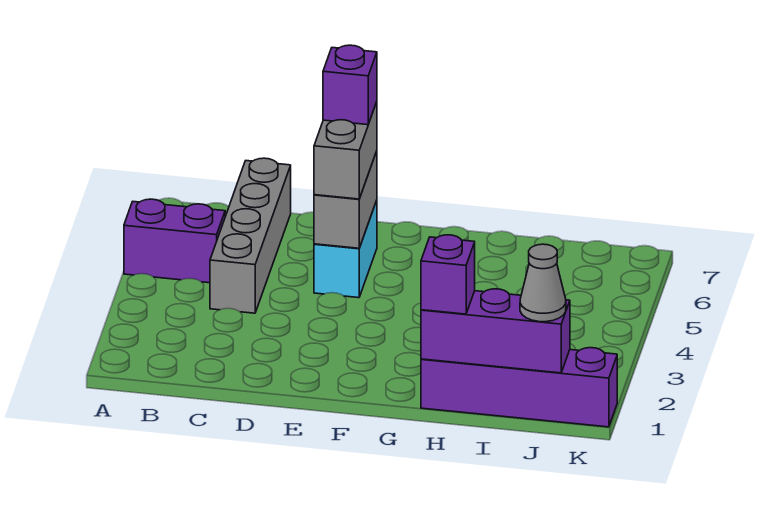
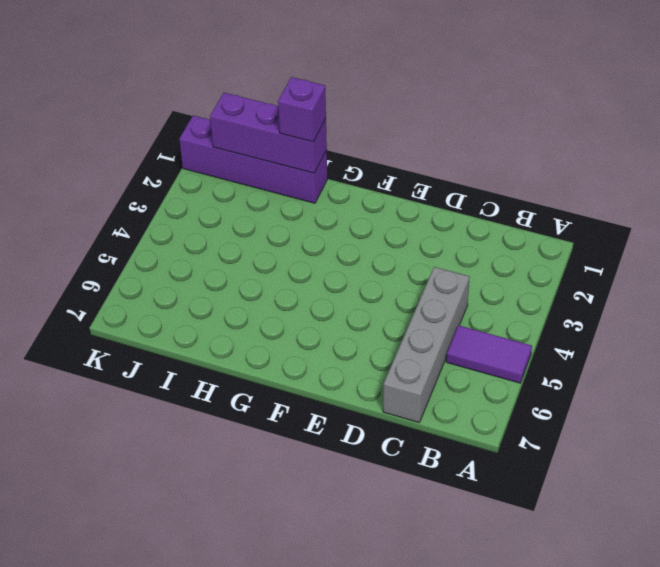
purple 1x2 tile [446,325,532,383] -> purple 1x2 brick [124,199,225,283]
none -> cyan 1x2 brick [314,200,377,298]
none -> grey 1x2 brick [314,151,377,248]

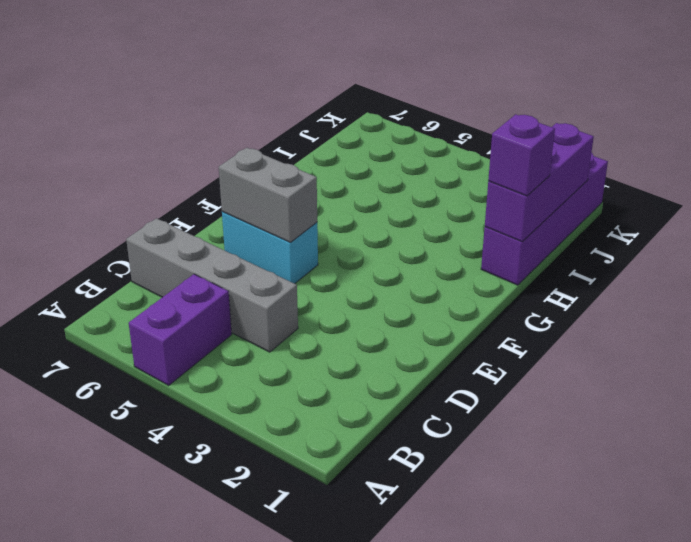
none -> grey 1x2 brick [314,102,377,199]
none -> grey 1x1 cone [520,244,566,322]

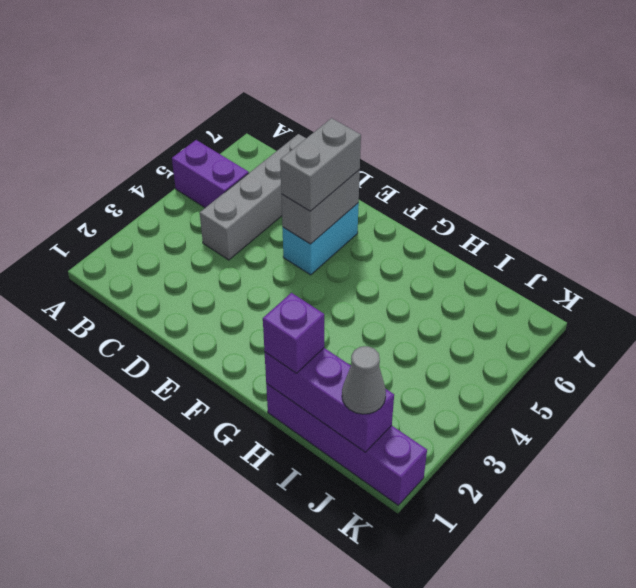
none -> purple 1x1 brick [323,45,377,125]

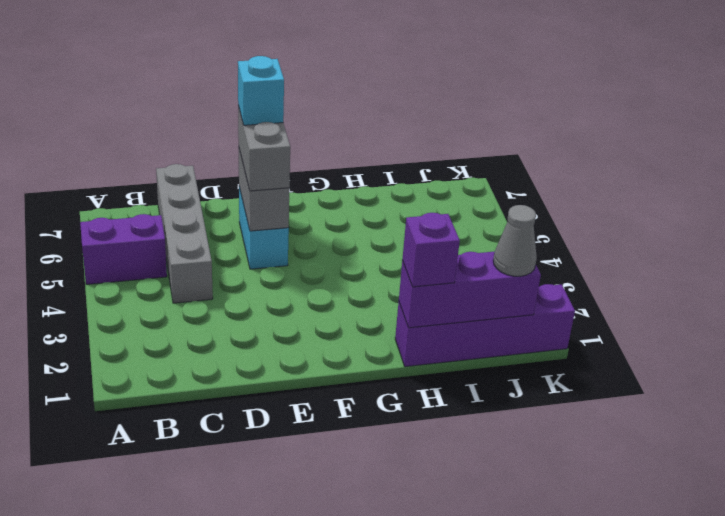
cyan 1x1 brick [238,56,284,125] -> purple 1x1 brick [323,45,377,125]

